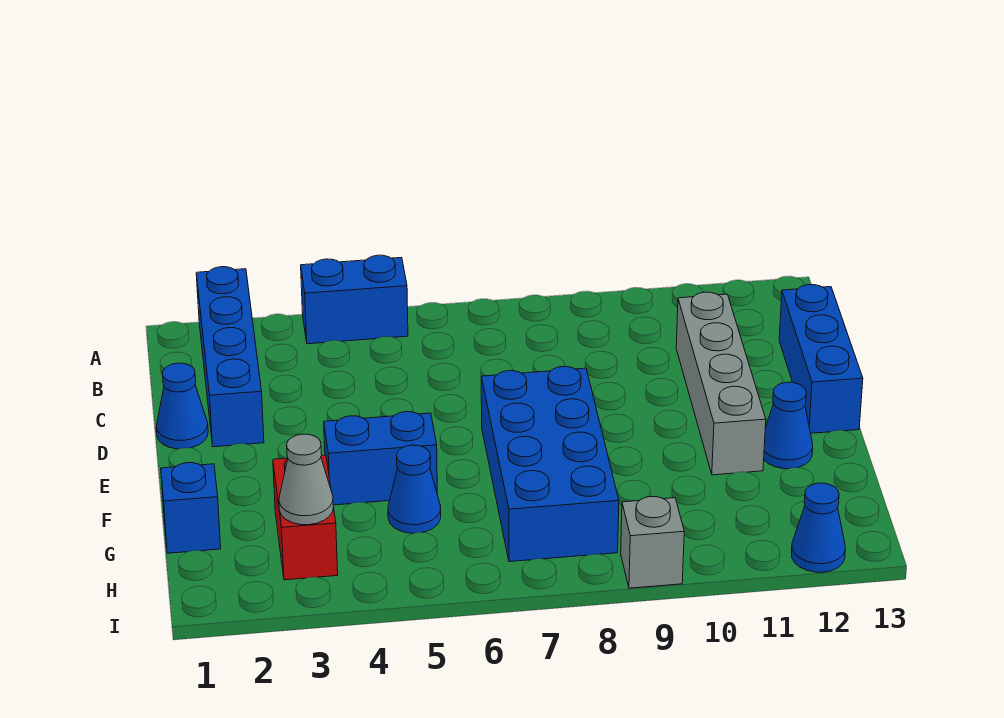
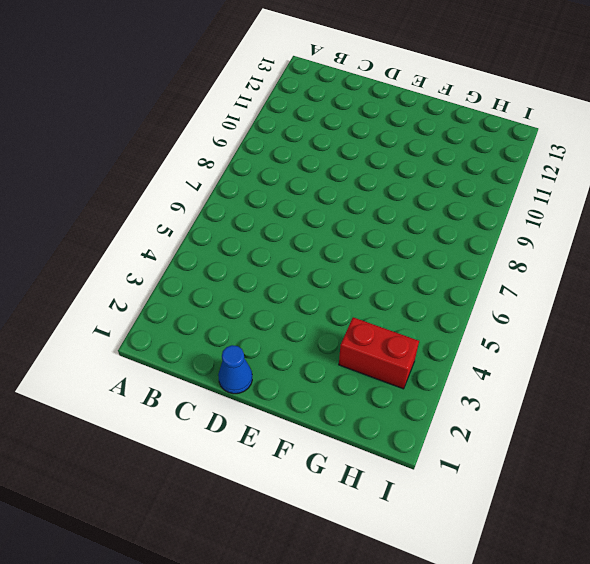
none -> blue 1x4 brick [196,267,264,447]
none -> blue 1x2 brick [301,255,408,344]
none -> grey 1x4 brick [676,292,766,475]

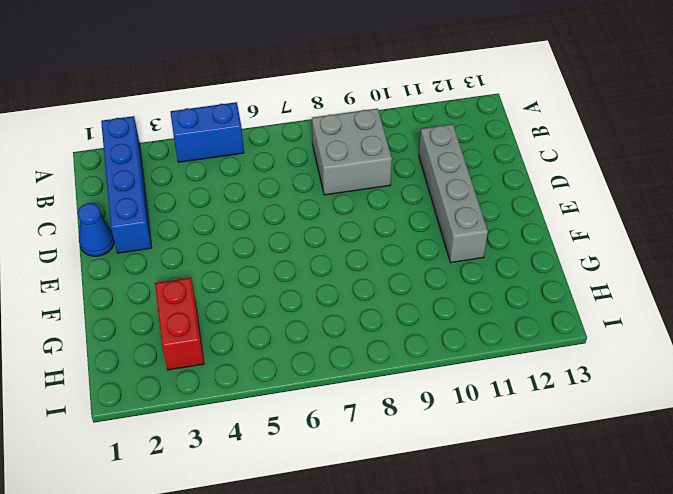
grey 2x2 brick [312,108,392,195] -> none
none -> blue 1x3 brick [779,285,863,433]
none -> blue 2x4 brick [481,367,619,562]
none -> blue 1x2 brick [324,412,437,505]

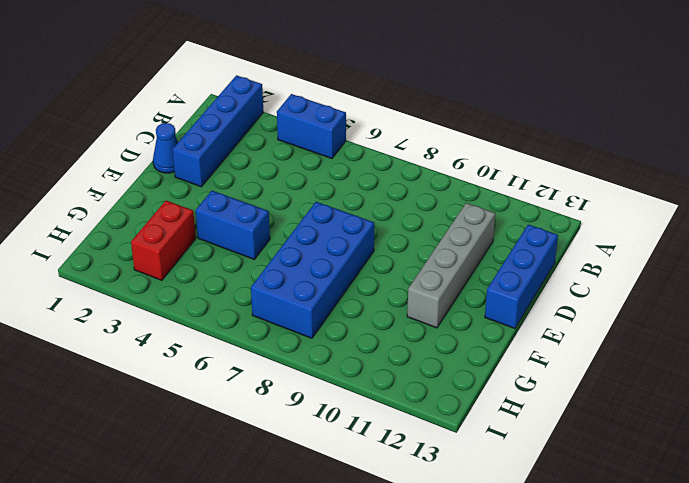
none -> blue 1x1 cone [764,382,813,469]
none -> blue 1x1 brick [161,463,221,553]
none -> blue 1x1 cone [388,445,441,533]

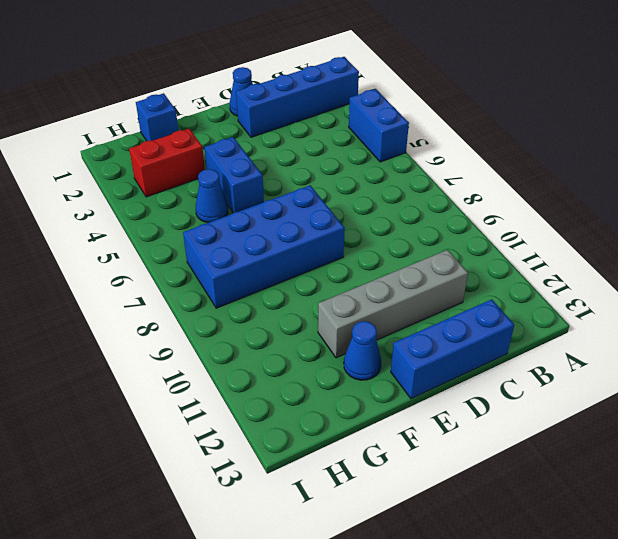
none -> grey 1x1 brick [621,497,684,588]
none -> blue 1x1 cone [791,483,845,572]
none -> grey 1x1 cone [279,434,333,525]

